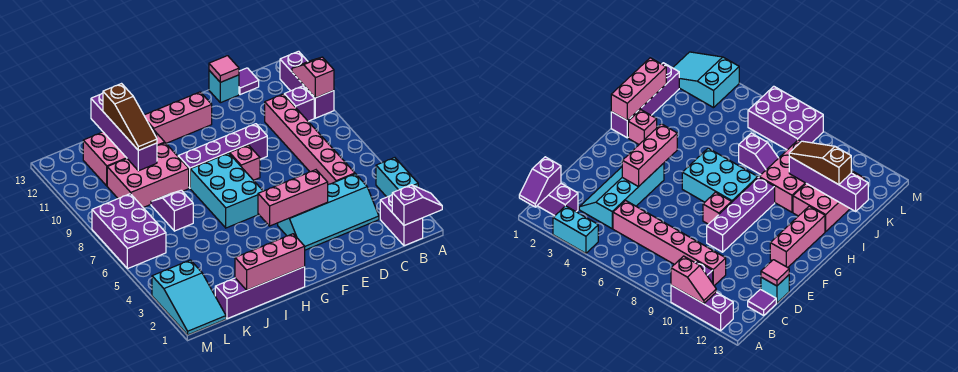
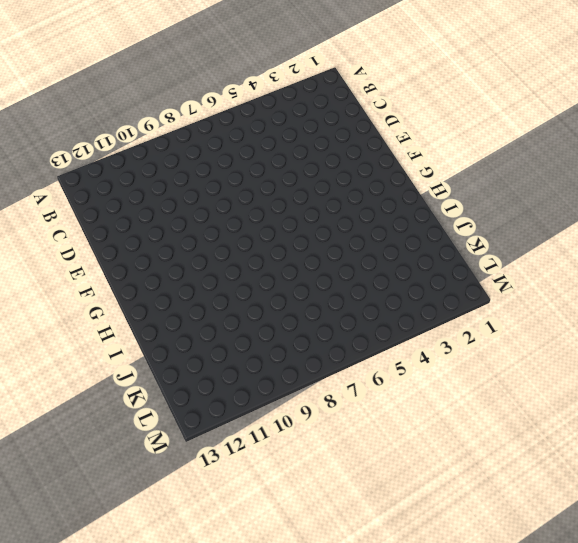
none -> cyan 1x2 brick [376,158,418,197]
none -> purple 1x3 brick [280,51,334,118]
none -> purple 1x2 brick [380,195,423,246]

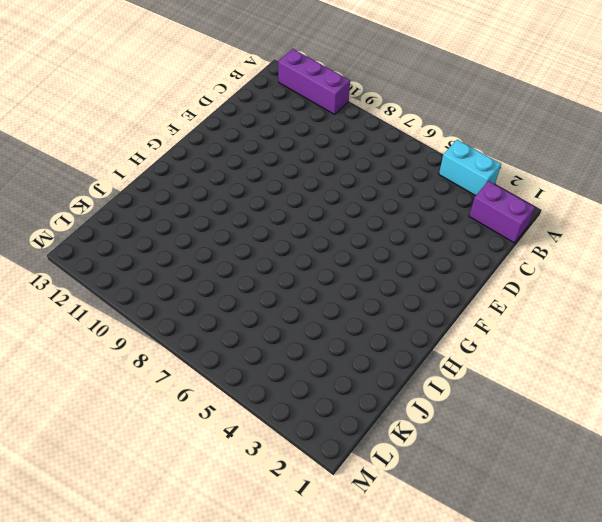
none -> purple 1x1 brick [284,86,314,121]
none -> cyan 2x4 slope [278,174,379,250]
none -> pink 1x6 brick [265,94,355,184]

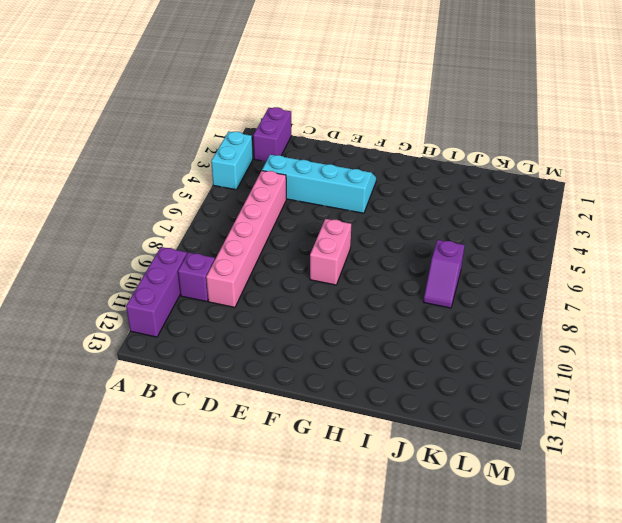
pink 1x2 brick [310,219,351,285] -> pink 1x1 brick [230,145,260,180]
none -> purple 1x1 tile [239,68,259,95]
none -> cyan 1x1 brick [209,70,239,103]
none -> purple 1x4 brick [178,124,267,188]

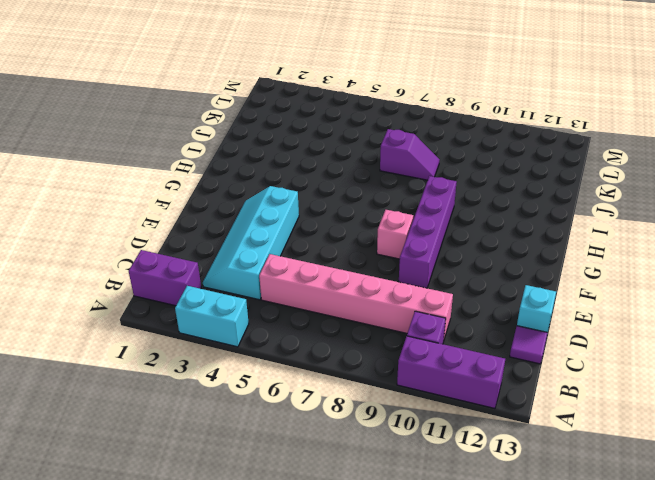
none -> pink 1x3 brick [144,92,212,143]
none -> cyan 2x3 brick [190,153,263,228]
none -> purple 1x4 brick [215,267,305,319]

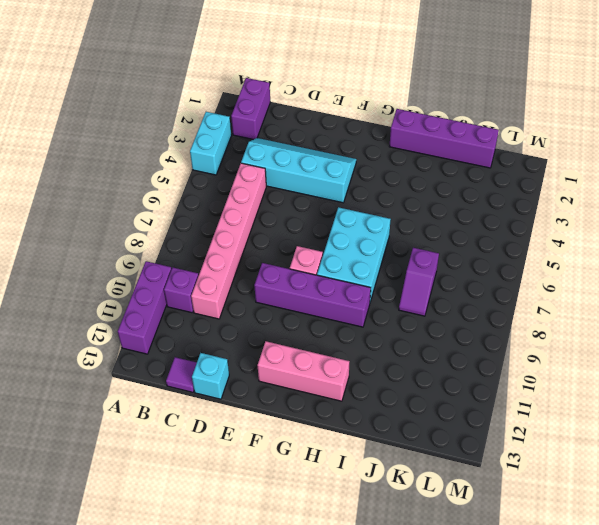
none -> pink 1x1 brick [628,110,657,144]
none -> pink 2x3 brick [107,143,189,207]
none -> pink 2x3 brick [83,126,165,186]

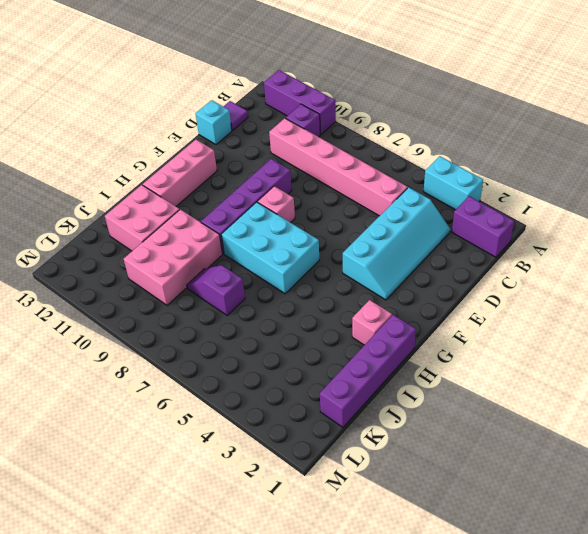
pink 2x2 brick [105,185,179,251] -> pink 2x3 brick [83,126,165,186]
none -> cyan 2x3 slope [152,260,226,335]
none -> purple 2x3 brick [92,194,166,269]
none -> purple 1x2 slope [392,185,442,225]

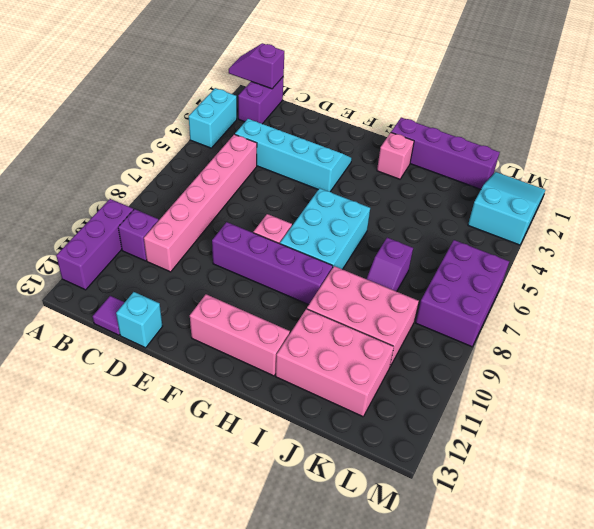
none -> pink 1x2 slope [292,57,334,98]
none -> pink 1x1 tile [209,56,239,82]
none -> pink 1x3 brick [258,170,328,226]

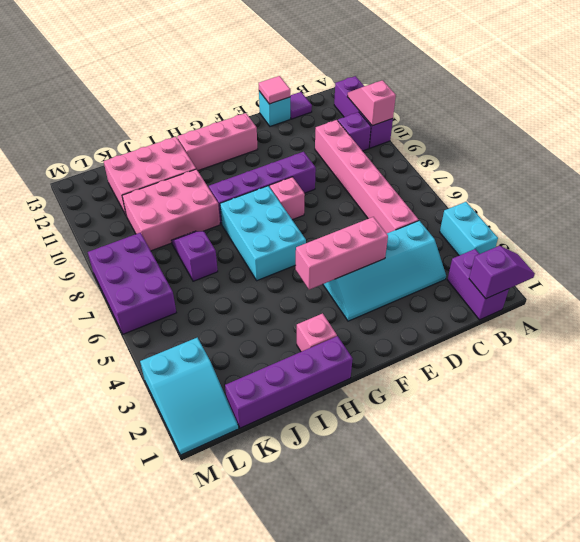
none -> pink 1x3 brick [235,234,305,290]
none -> purple 1x4 brick [91,93,157,171]
none -> brown 1x3 slope [103,84,157,151]

